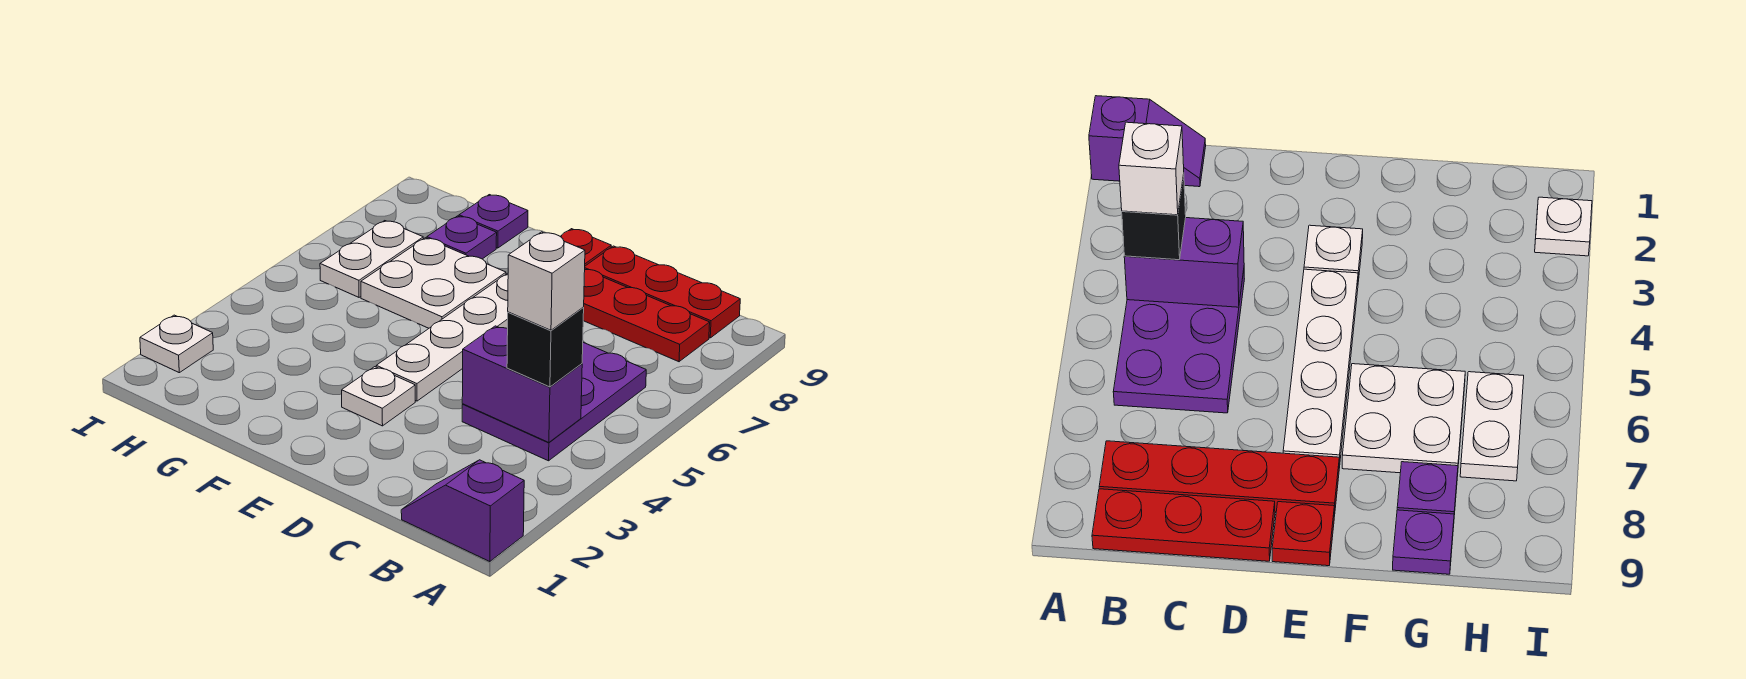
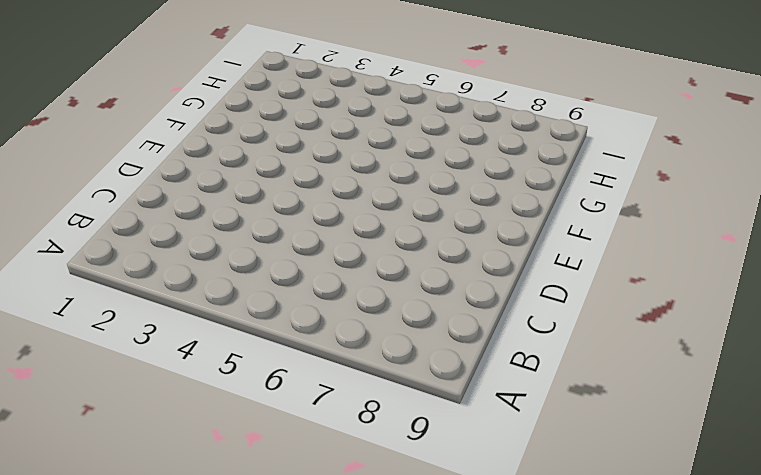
none -> purple 1x2 slope [401,460,524,562]
none -> purple 2x3 plate [462,342,646,461]
none -> red 1x4 plate [583,270,710,362]

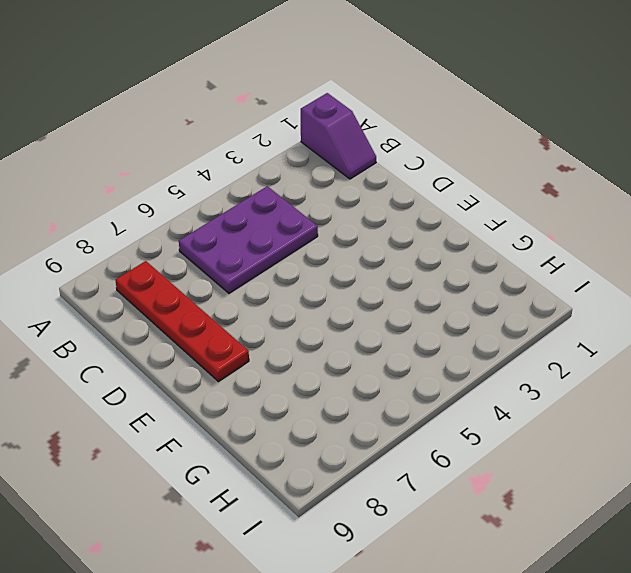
none -> red 1x3 plate [585,246,740,338]
none -> white 1x1 plate [342,367,415,426]
none -> white 1x4 plate [376,273,508,401]

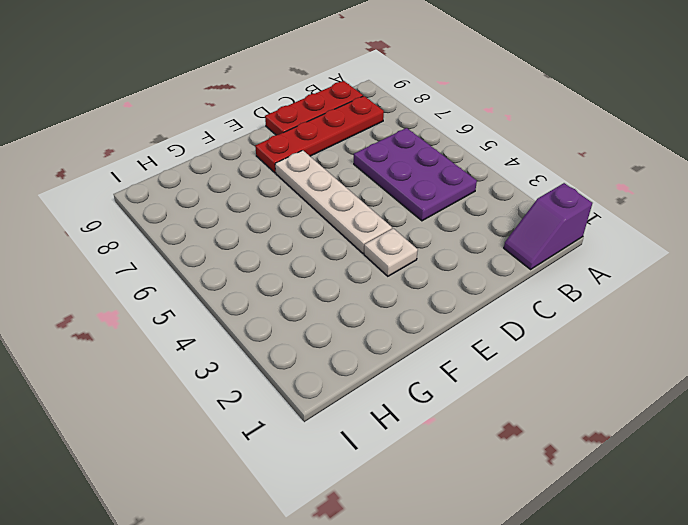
none -> red 1x1 plate [560,229,611,266]
none -> white 2x2 plate [361,238,506,328]
none -> purple 1x1 plate [427,216,497,259]

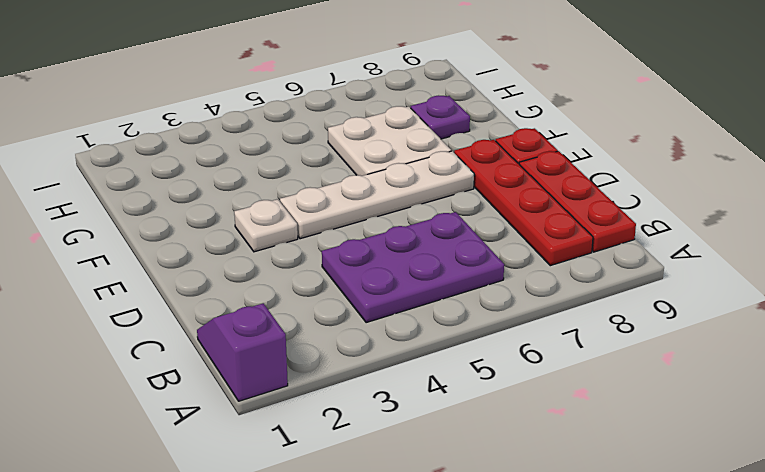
none -> purple 1x1 plate [459,195,528,248]
none -> white 1x2 plate [320,221,423,297]
none -> white 1x1 plate [140,315,213,373]

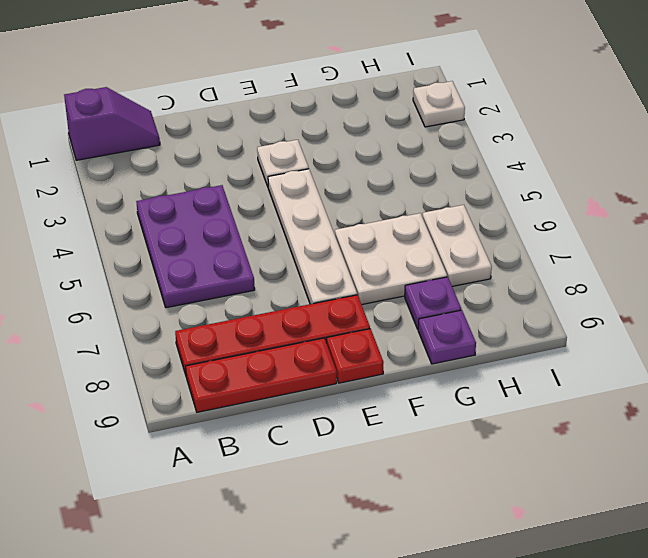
none -> purple 1x2 brick [462,326,582,442]
none -> black 1x1 brick [507,308,584,387]
none -> white 1x1 brick [508,232,585,330]

